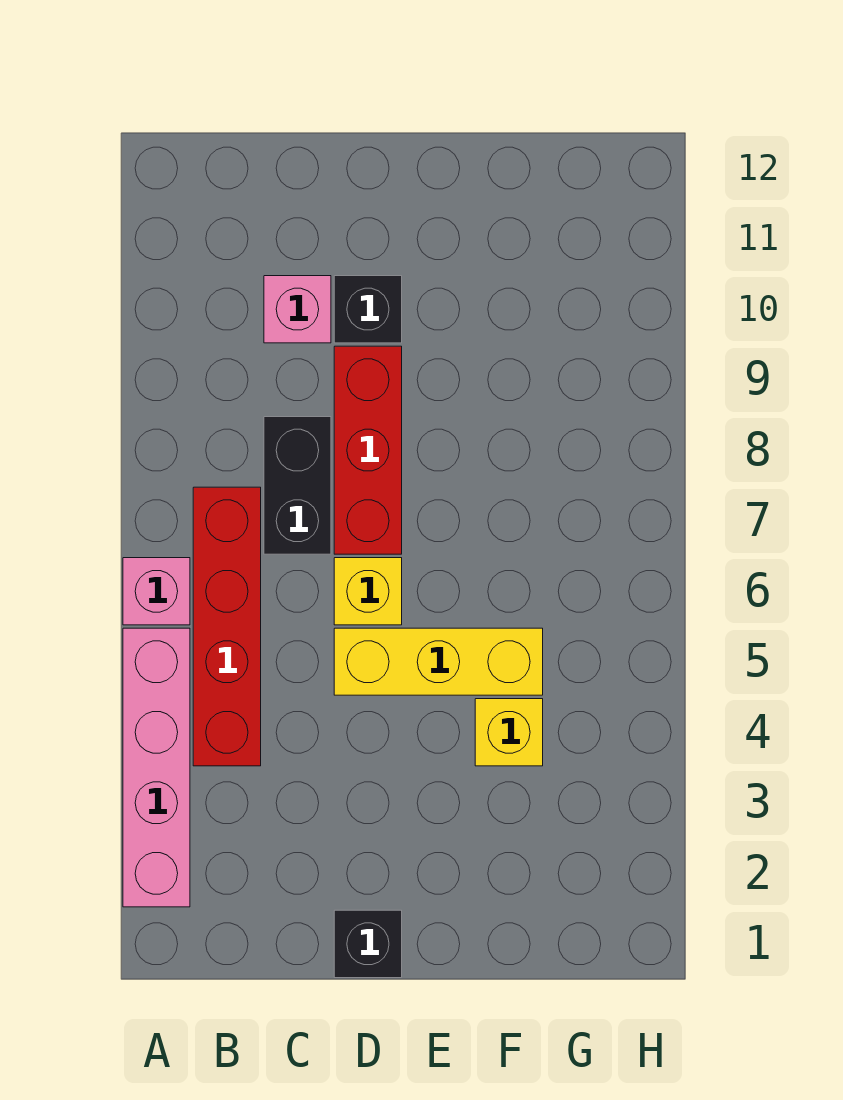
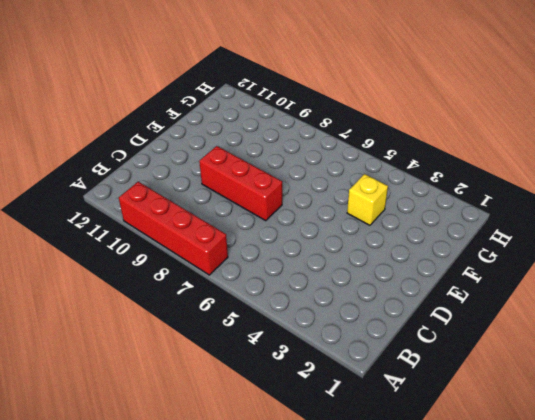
red 1x4 brick [119,182,228,275] -> red 1x4 brick moved to [193,487,261,766]
none -> pink 1x4 brick [123,628,190,907]
none -> pink 1x1 brick [123,558,190,625]

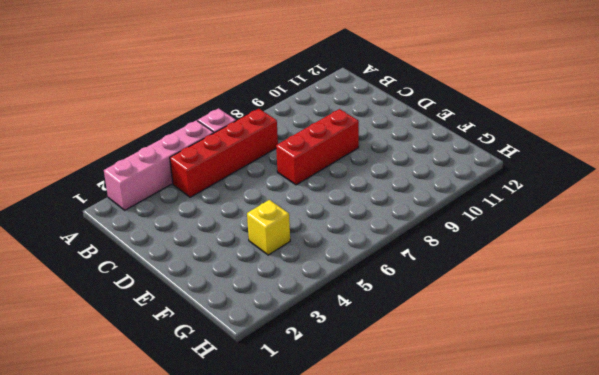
none -> black 1x2 brick [264,417,331,554]
none -> pink 1x1 brick [264,276,331,343]

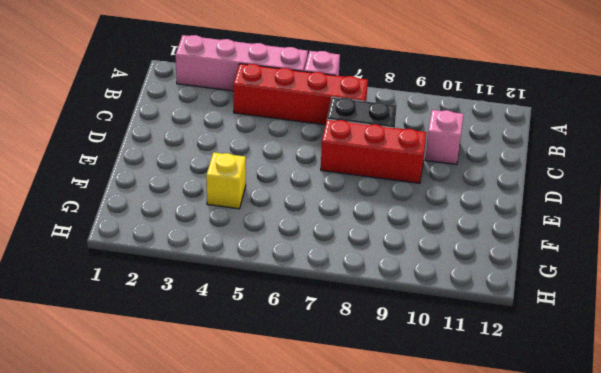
none -> black 1x1 brick [334,910,402,978]
none -> yellow 1x3 brick [334,628,543,695]

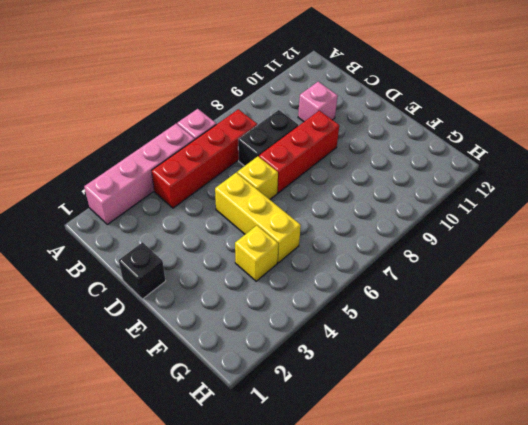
none -> black 1x1 brick [334,276,402,343]

